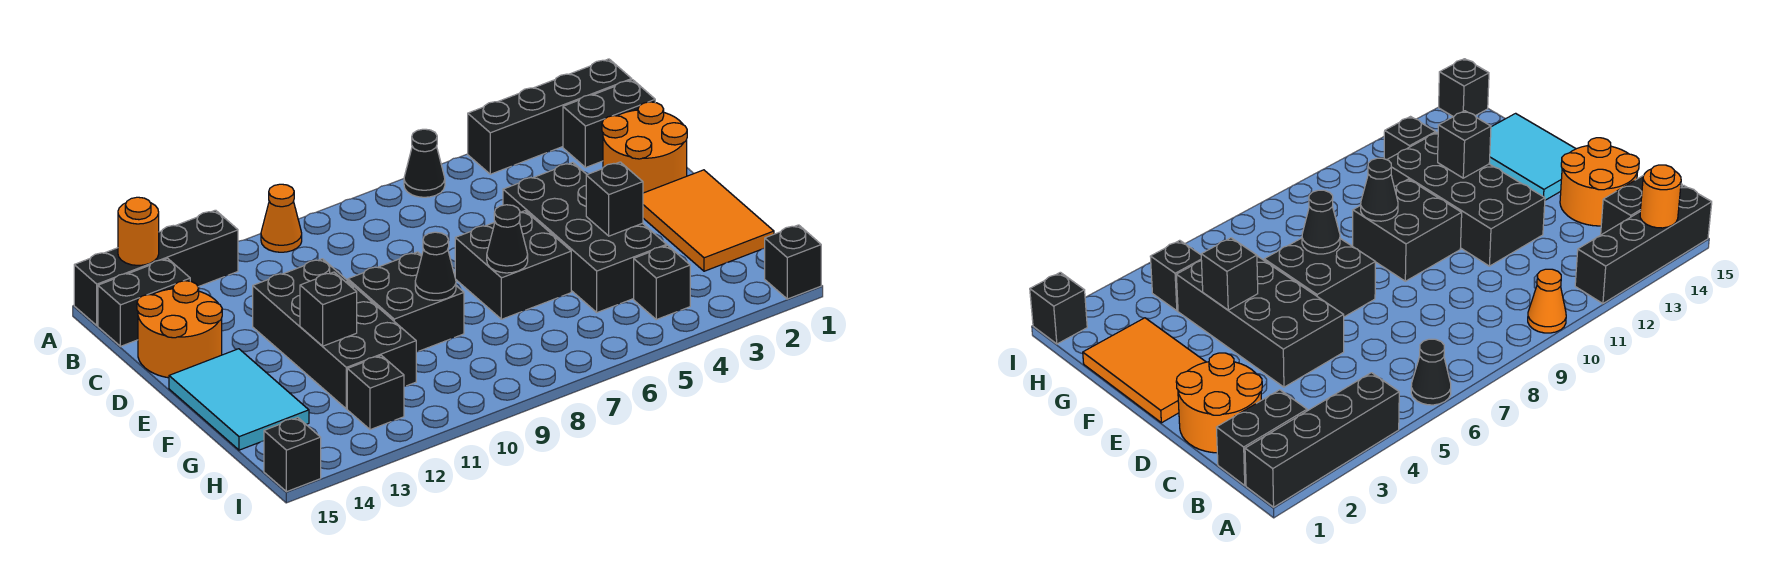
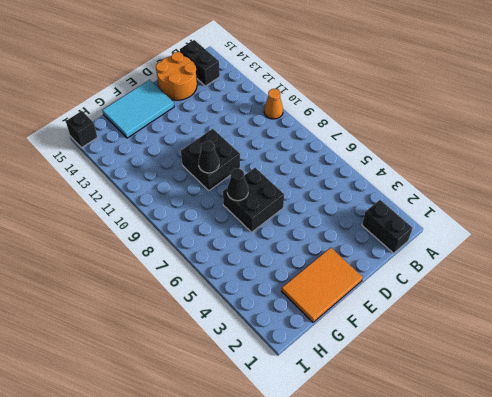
none -> black 1x4 brick [468,59,632,174]
none -> black 1x1 cone [404,129,445,197]
none -> black 1x4 brick [74,210,238,326]

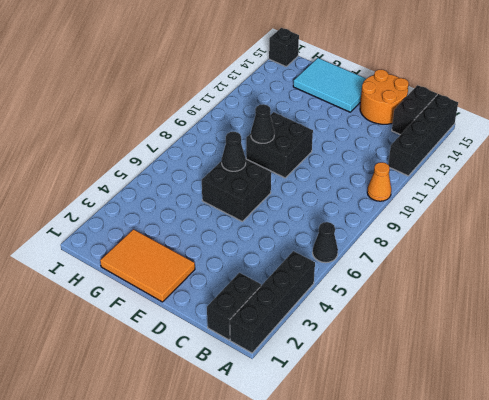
none -> orange 2x2 round brick [602,102,687,193]
none -> black 2x4 brick [503,162,667,312]
none -> black 2x4 brick [253,259,416,409]

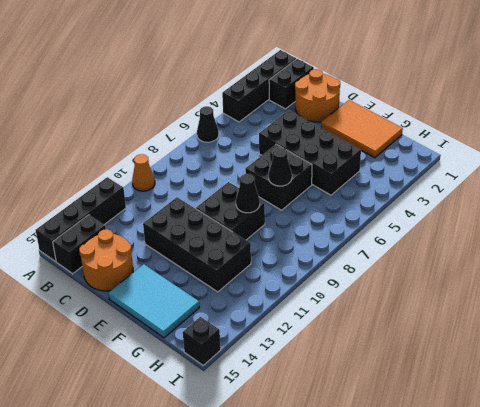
none -> black 1x1 brick [634,245,690,320]
none -> black 1x1 brick [347,356,404,430]
none -> black 1x1 brick [765,225,821,299]

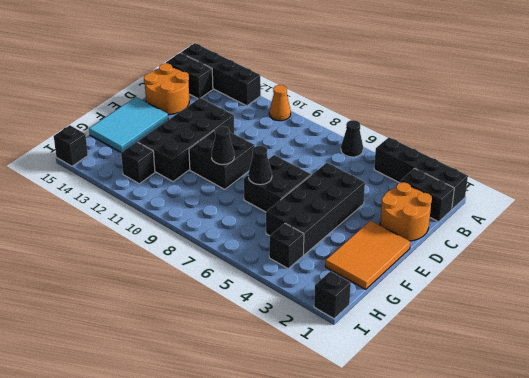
none -> orange 1x1 round brick [118,197,159,265]
none -> black 1x1 brick [586,162,643,236]
none -> black 1x1 brick [300,272,357,346]

